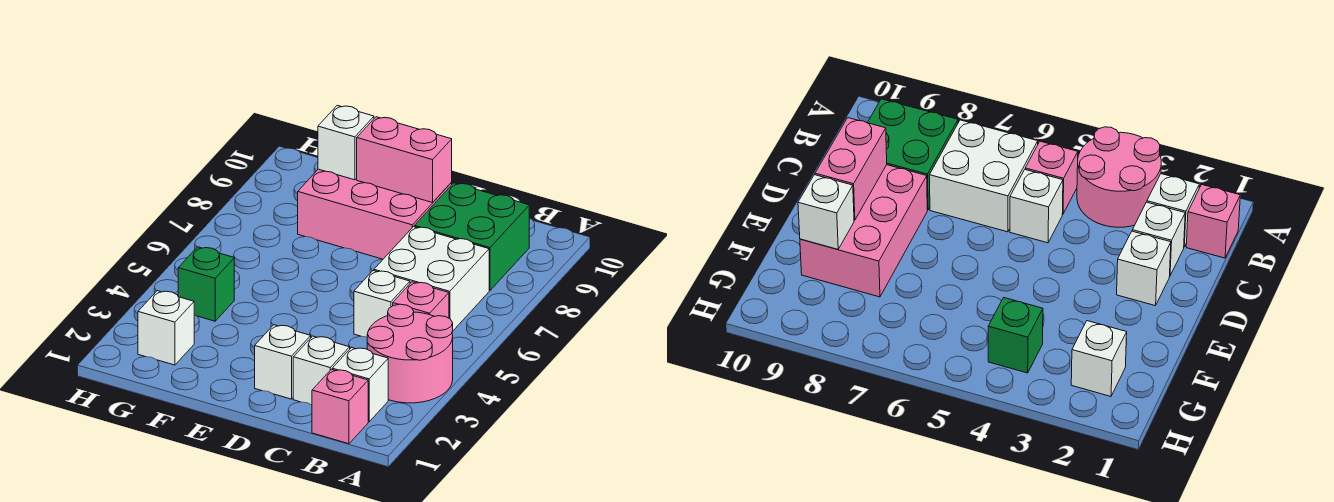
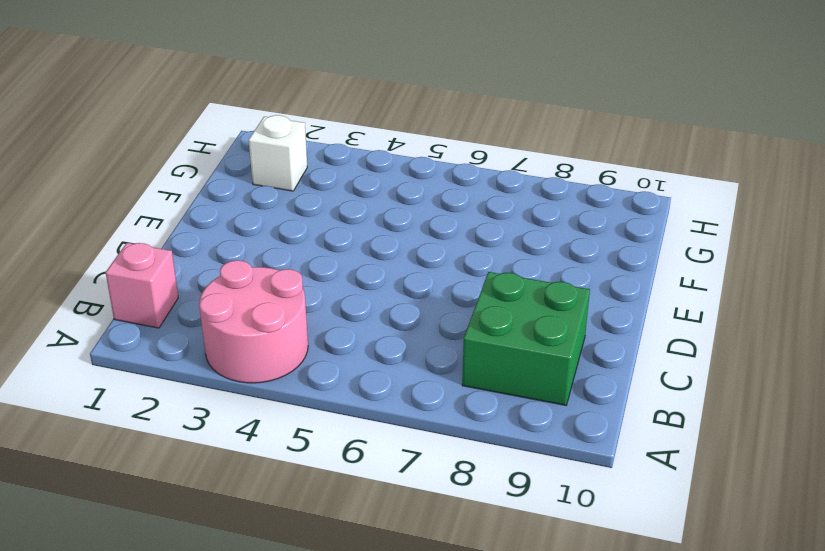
none -> white 1x1 brick [332,348,388,422]
none -> pink 1x1 brick [393,282,449,318]
none -> white 2x2 brick [374,227,489,332]

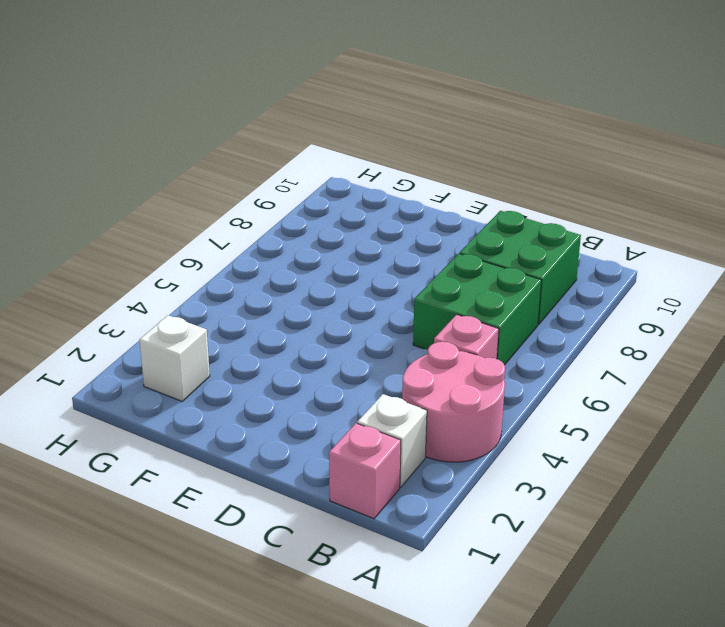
green 2x2 brick [413,253,542,365] -> white 2x2 brick [374,227,489,332]
none -> white 1x1 brick [293,336,350,405]
none -> white 1x1 brick [354,270,410,337]
none -> white 1x1 brick [255,325,311,399]

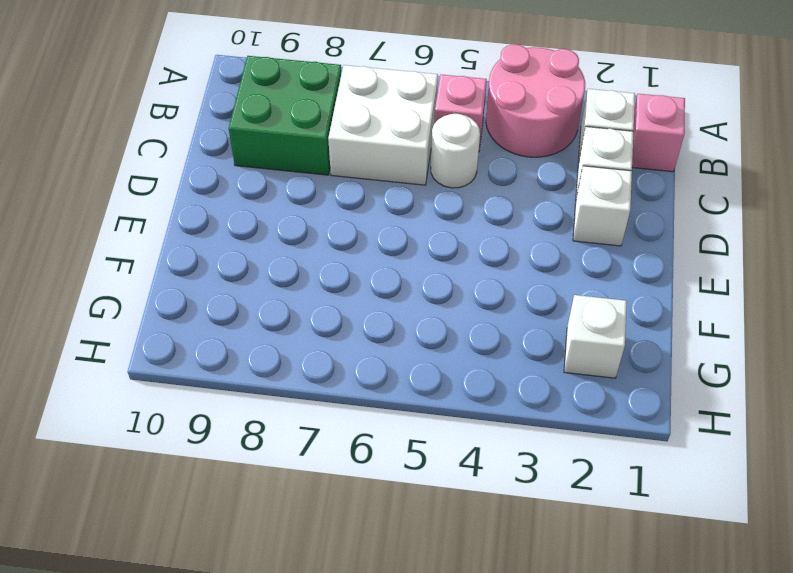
white 1x1 round brick [431,114,480,188] -> white 1x1 brick [354,270,410,337]
none -> pink 2x3 brick [298,169,452,259]
none -> green 1x1 brick [178,247,234,321]
none -> pink 1x2 brick [357,117,452,203]

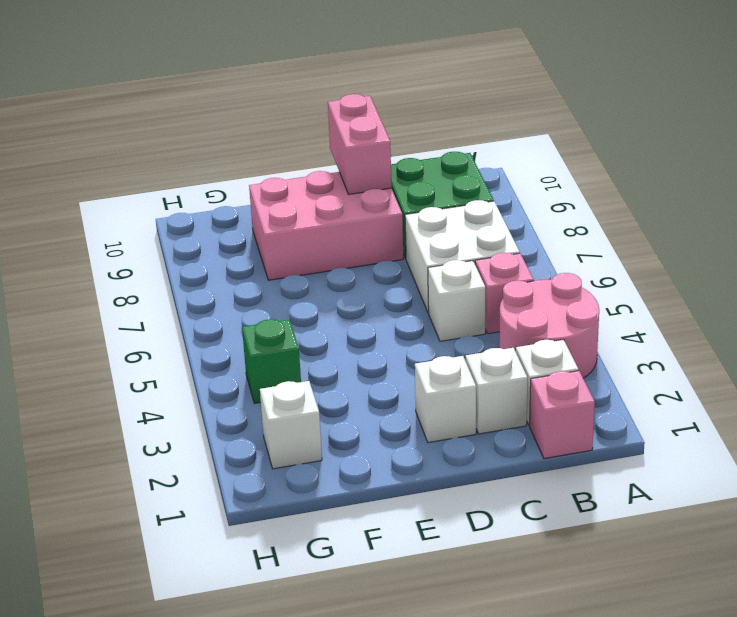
pink 1x2 brick [328,94,392,194] -> pink 1x2 brick turned to [357,117,452,203]
none -> white 1x1 brick [318,105,374,180]

